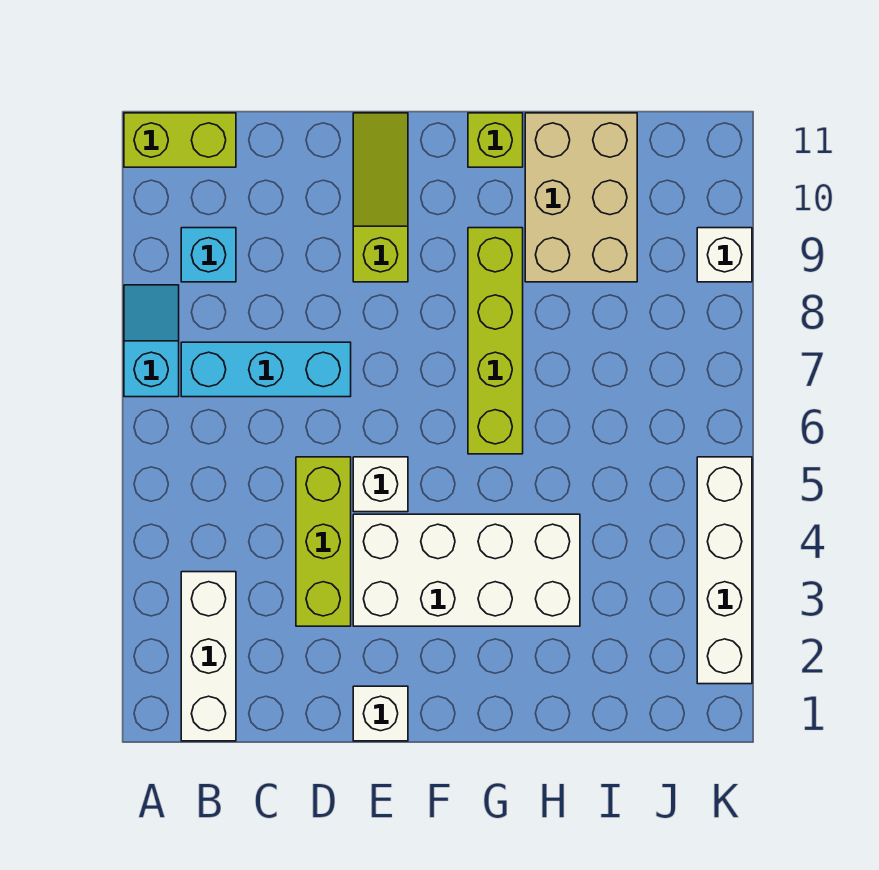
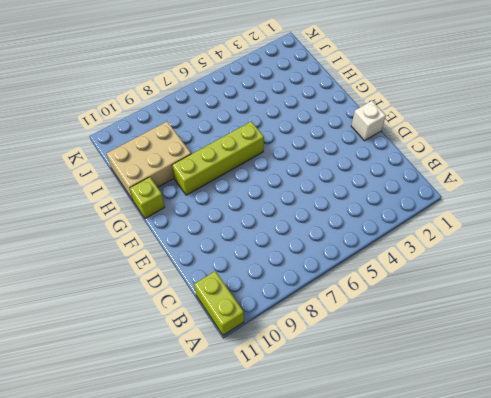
none -> cyan 1x2 slope [124,285,179,397]
none -> white 1x3 brick [181,572,236,741]
none -> cyan 1x3 brick [181,342,351,397]

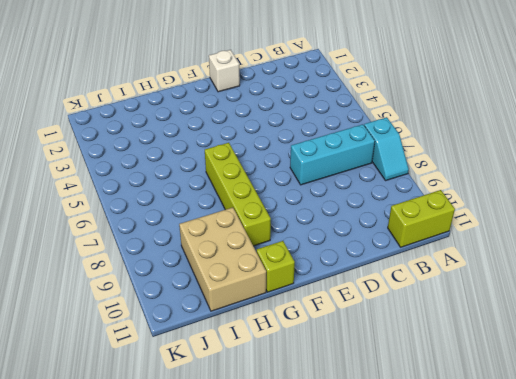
none -> white 1x3 brick [181,572,236,741]
none -> cyan 1x1 brick [181,228,236,282]
none -> lime 1x3 brick [296,457,351,626]

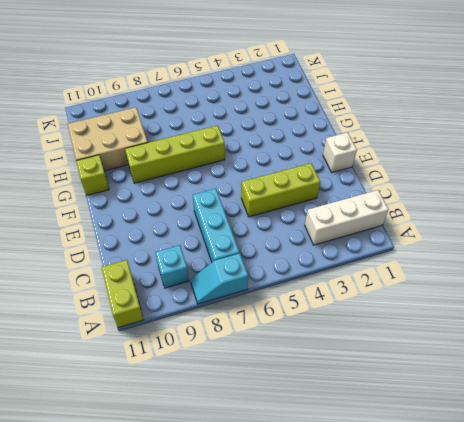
none -> white 2x4 brick [353,514,580,626]
none -> white 1x1 brick [353,457,408,512]
none -> lime 1x3 slope [353,113,408,282]

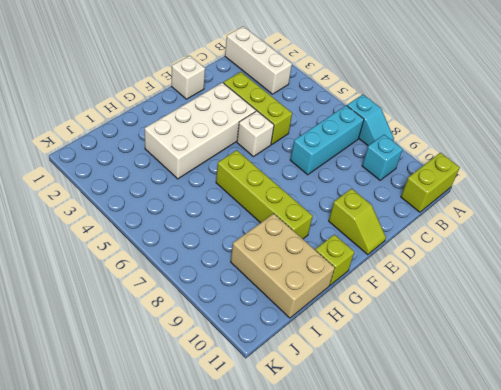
lime 1x2 slope [329,189,386,255] -> lime 1x3 slope [353,113,408,282]
none -> white 1x4 brick [697,457,752,684]
none -> white 1x1 brick [697,228,752,282]

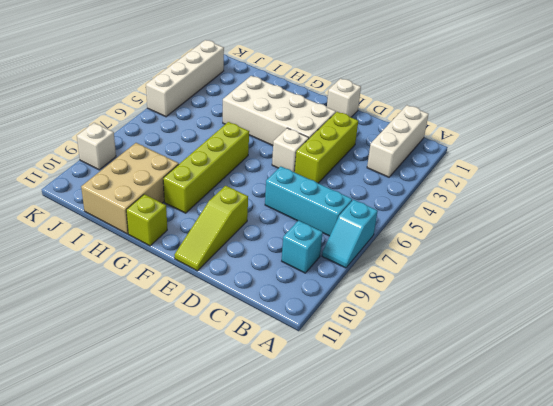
none -> lime 1x2 brick [124,113,236,167]

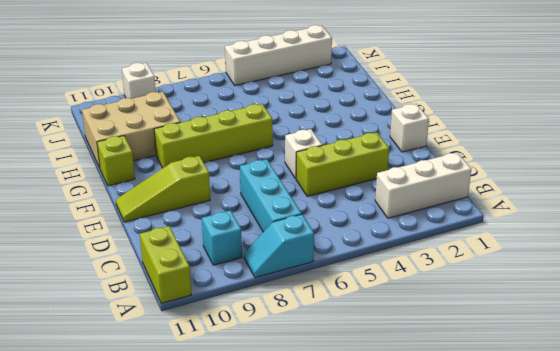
none -> white 2x4 brick [353,514,580,626]

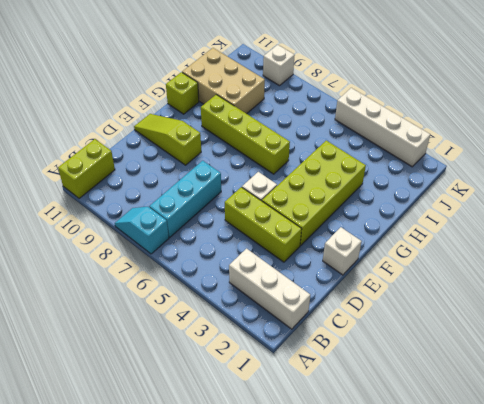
lime 2x4 brick [262,141,366,245] -> white 2x4 brick [353,514,580,626]
none -> cyan 1x1 brick [181,228,236,282]

